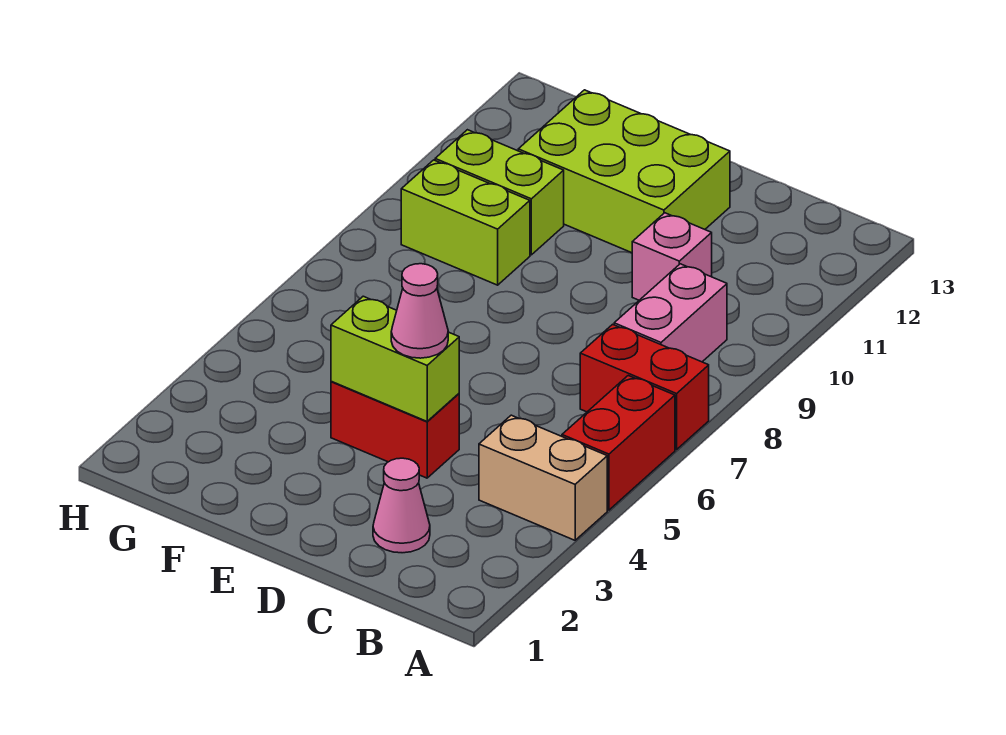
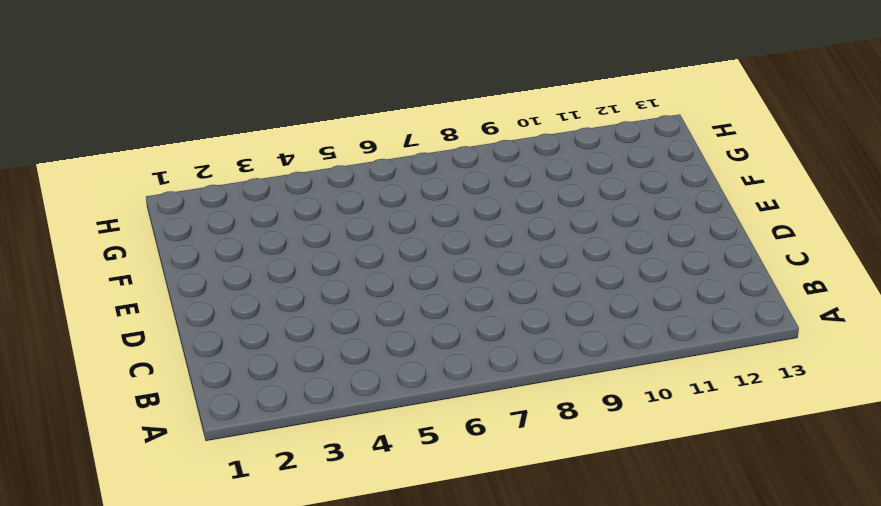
none -> tan 1x2 brick [479,415,607,540]
none -> red 1x2 brick [562,376,675,510]
none -> red 1x2 brick [580,324,709,450]

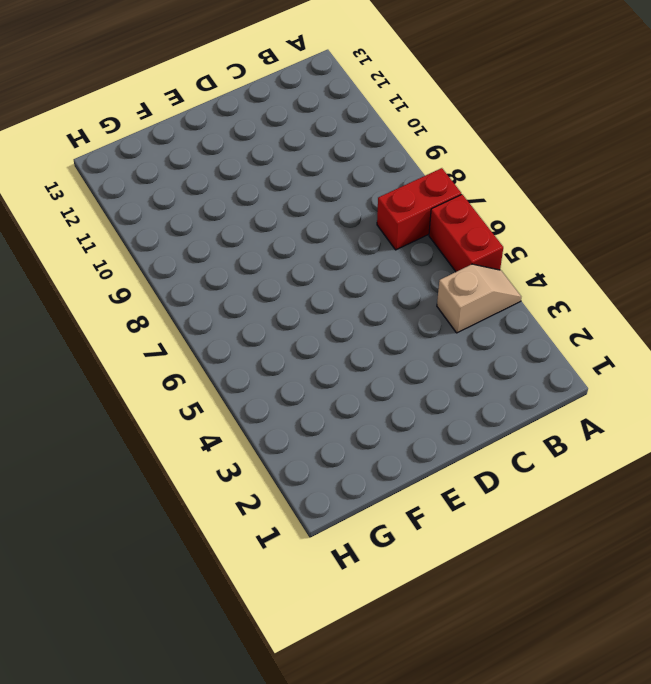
tan 1x2 slope [437,264,521,333] -> tan 1x2 brick [479,415,607,540]
none -> pink 1x2 brick [614,264,727,362]
none -> pink 1x1 cone [373,458,430,553]
none -> pink 1x1 brick [632,213,712,300]

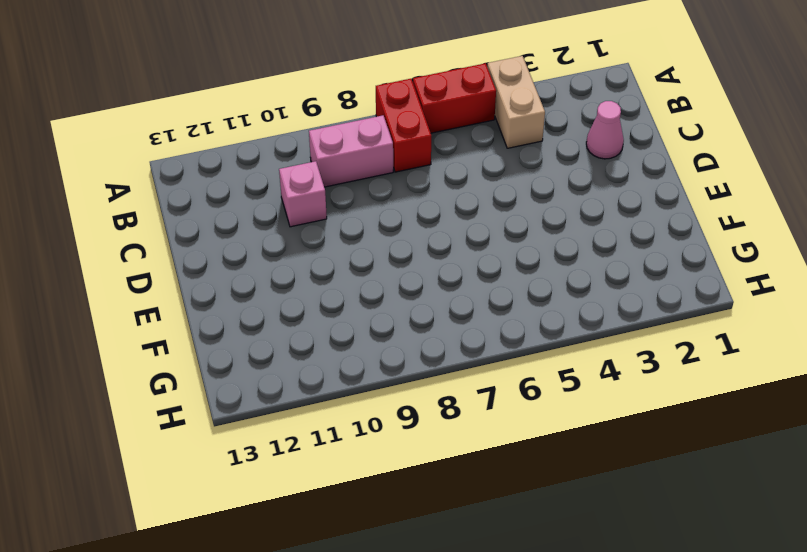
none -> red 1x2 brick [331,381,459,478]
none -> lime 2x3 brick [518,90,730,253]
none -> lime 1x2 brick [401,160,530,285]

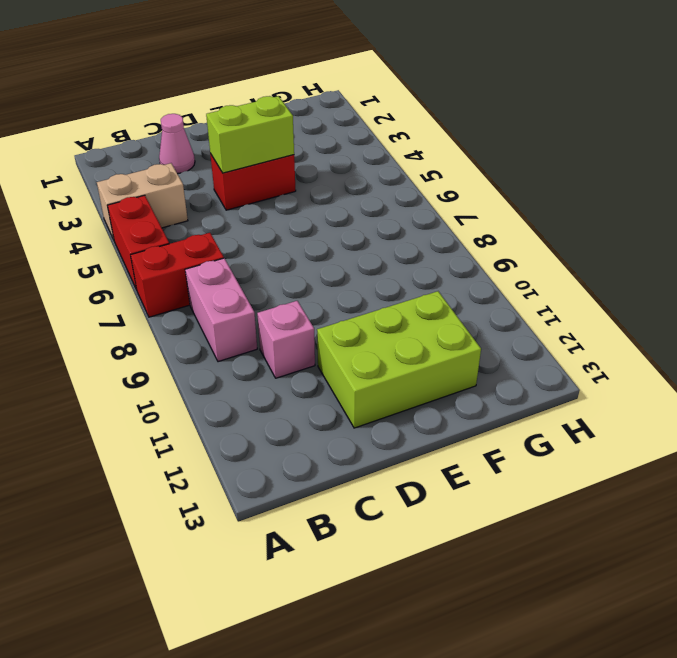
none -> lime 1x2 brick [401,160,530,285]
none -> lime 1x2 brick [435,130,564,255]
none -> pink 1x1 cone [391,264,448,358]

